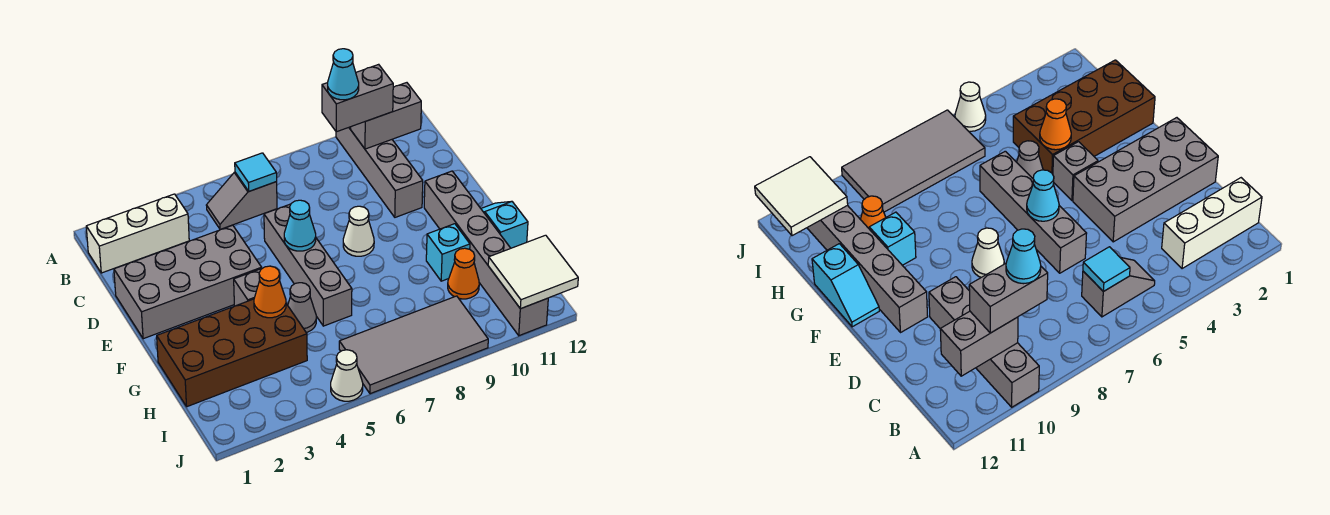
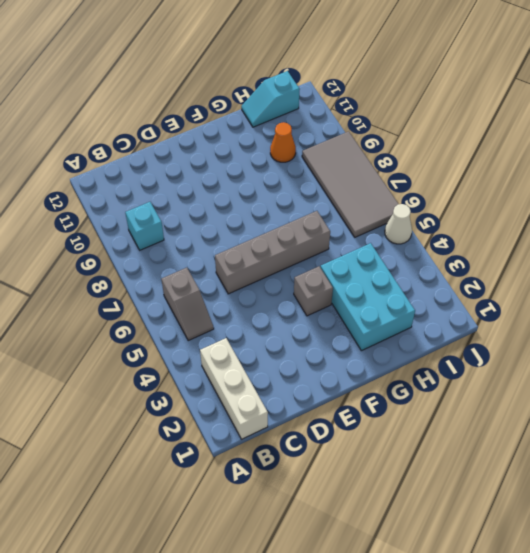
cyan 1x1 brick [125,202,164,250] -> cyan 1x1 brick moved to [426,224,470,281]
cyan 2x3 brick [320,243,415,351] -> brown 2x4 brick [157,299,307,407]
cyan 1x2 slope [241,71,300,127] -> cyan 1x2 slope moved to [481,201,528,248]
none -> grey 1x4 brick [336,127,423,217]
none -> grey 2x4 brick [114,225,262,339]
none -> white 1x1 cone [343,206,374,256]

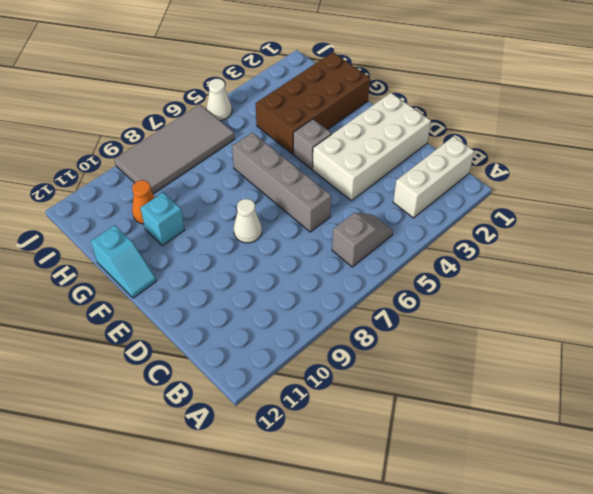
white 2x4 brick [313,93,431,201] -> grey 2x4 brick [114,225,262,339]
none -> grey 1x4 brick [336,127,423,217]
none -> grey 1x6 brick [424,171,548,336]
none -> grey 1x1 cone [288,283,316,333]

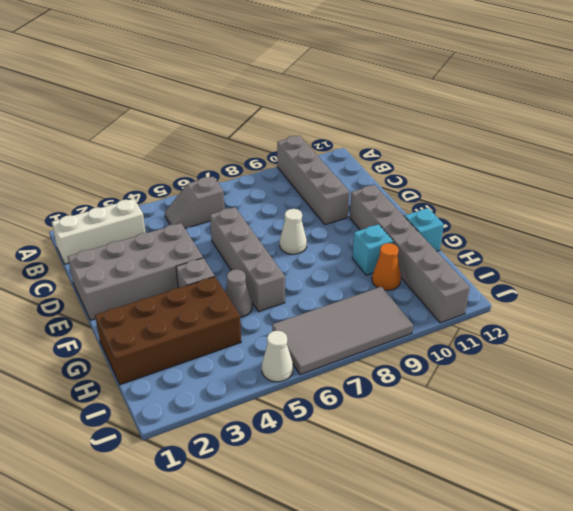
none -> cyan 1x1 tile [235,153,277,191]
none -> grey 1x2 brick [351,83,421,149]
none -> cyan 1x1 cone [284,200,316,251]

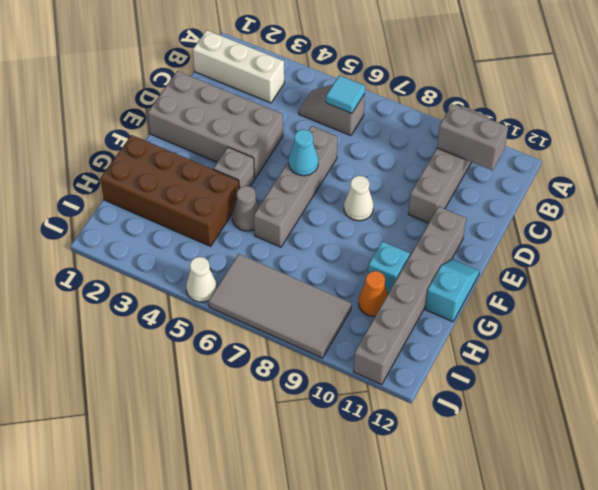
none -> orange 1x1 cone [254,266,286,318]
none -> white 2x2 tile [488,235,578,309]
none -> grey 1x2 brick [322,64,393,132]

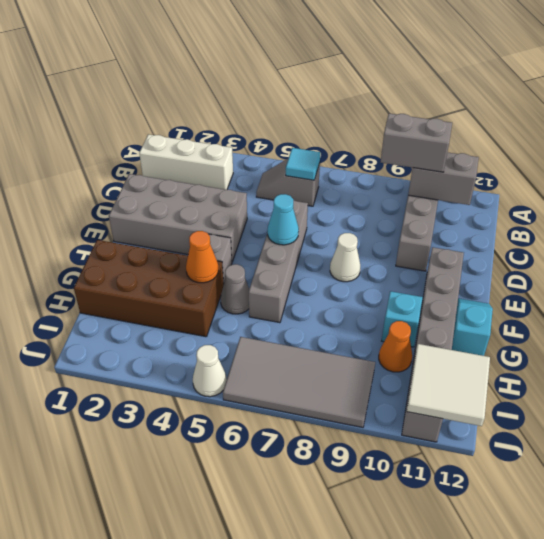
none -> cyan 1x1 cone [328,49,359,100]

